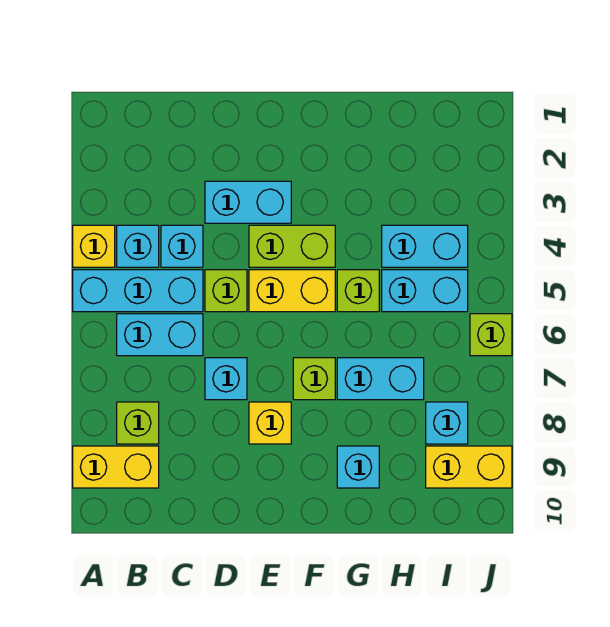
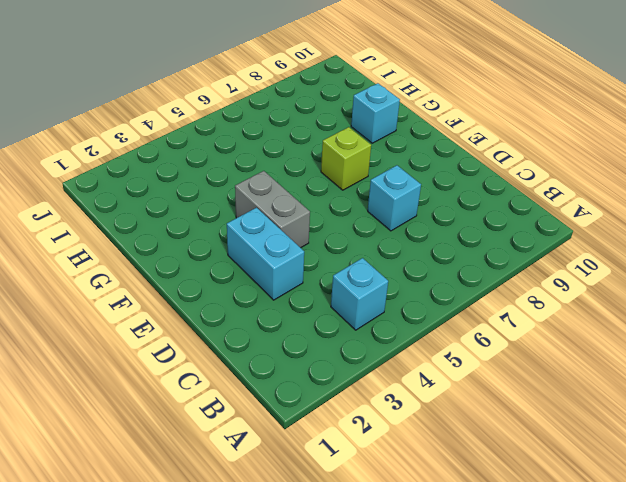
grey 1x2 brick [235,171,310,248] -> lime 1x2 brick [249,225,335,267]
none -> yellow 1x1 brick [73,225,115,267]
none -> cyan 1x3 brick [73,270,203,312]
none -> yellow 1x2 brick [73,446,159,488]

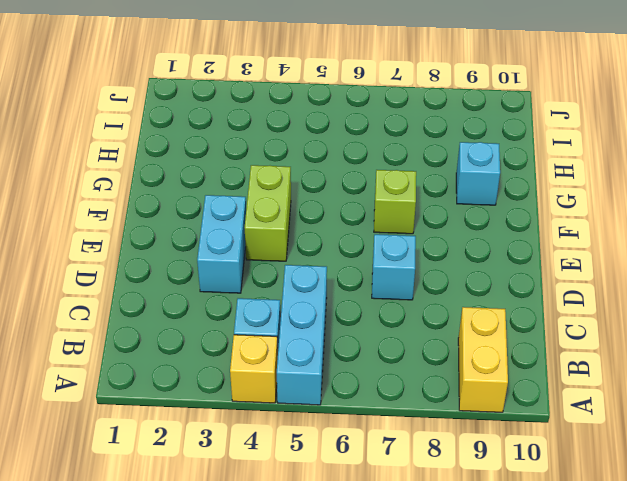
none -> cyan 1x2 brick [117,314,203,356]
none -> lime 1x1 brick [117,402,159,444]
none -> cyan 1x1 brick [161,225,203,267]

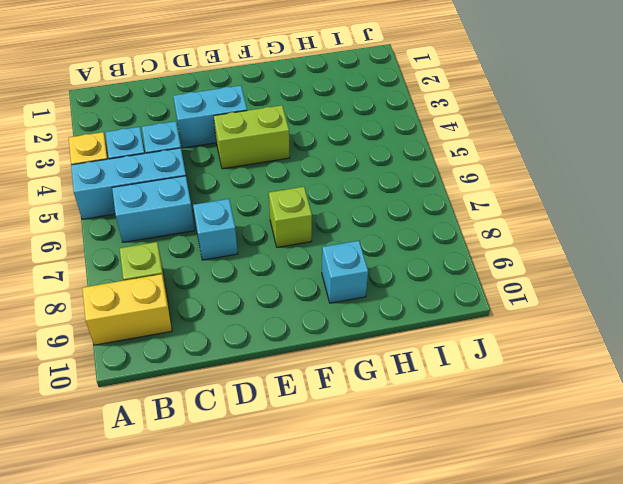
none -> lime 1x1 brick [205,270,247,312]
none -> yellow 1x2 brick [249,270,335,312]
none -> yellow 1x1 brick [249,402,291,444]

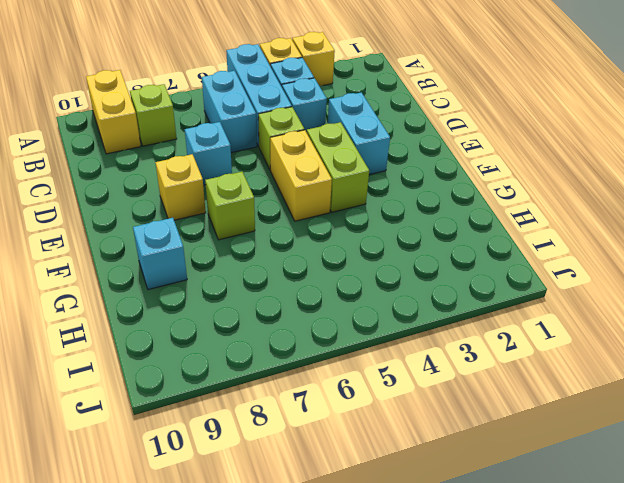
yellow 1x1 brick [292,32,335,86] -> none
none -> lime 1x1 brick [337,270,379,312]
none -> cyan 1x2 brick [337,358,424,400]
none -> cyan 1x2 brick [382,225,468,267]

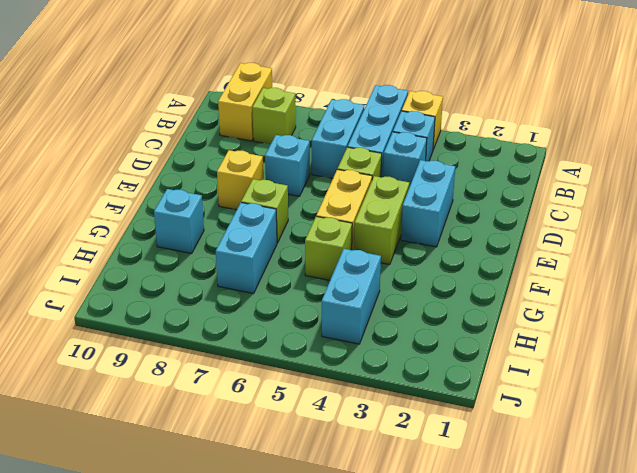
none -> cyan 1x2 brick [382,270,468,312]
none -> cyan 1x1 brick [426,402,468,444]
none -> yellow 1x2 brick [426,446,512,488]

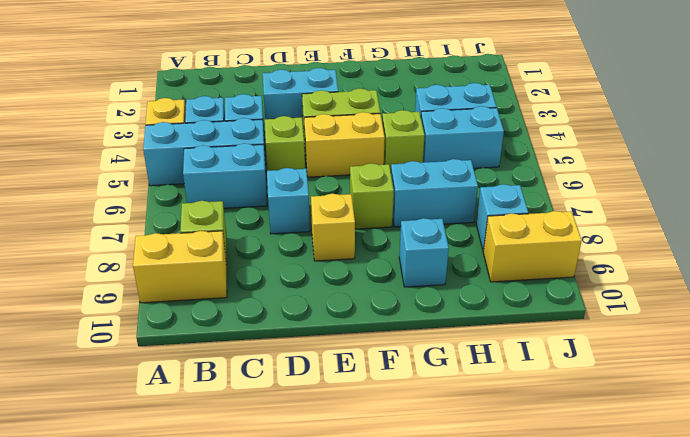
none -> lime 1x1 brick [470,314,512,356]

